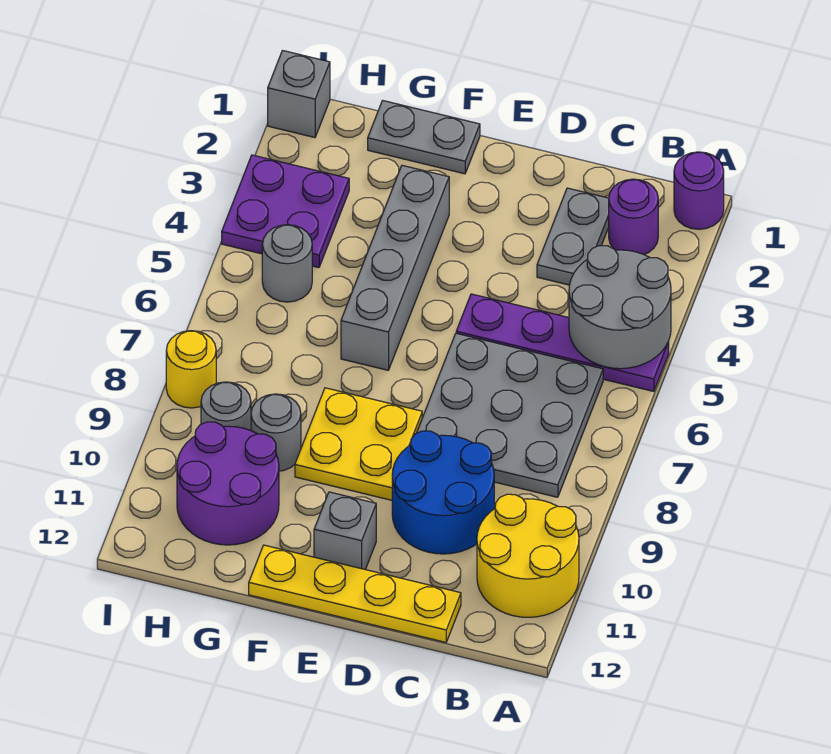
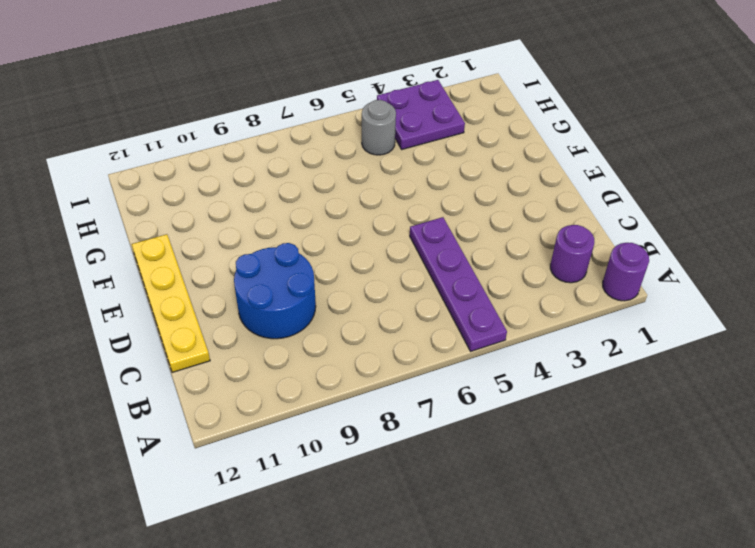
none -> yellow 2x2 round brick [477,494,579,617]
none -> grey 3x3 plate [417,333,603,497]
none -> grey 1x2 plate [537,188,609,285]

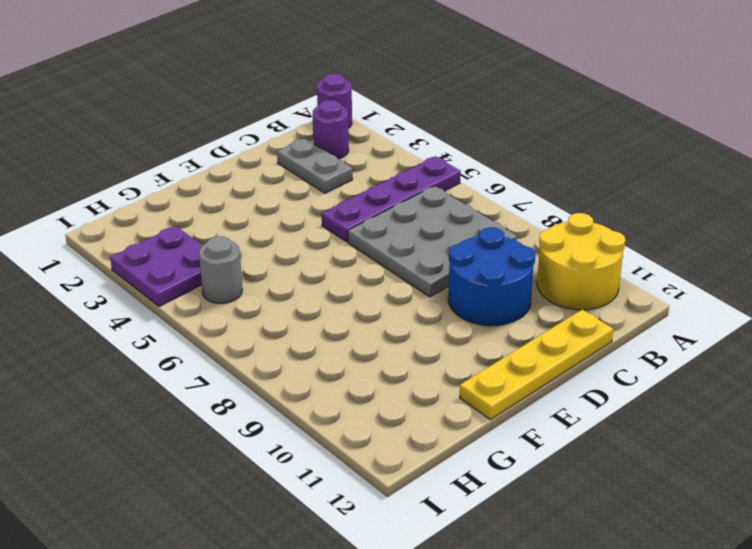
none -> yellow 2x2 plate [295,388,422,500]
none -> grey 1x1 brick [314,492,376,570]
none -> grey 1x2 plate [368,101,480,174]

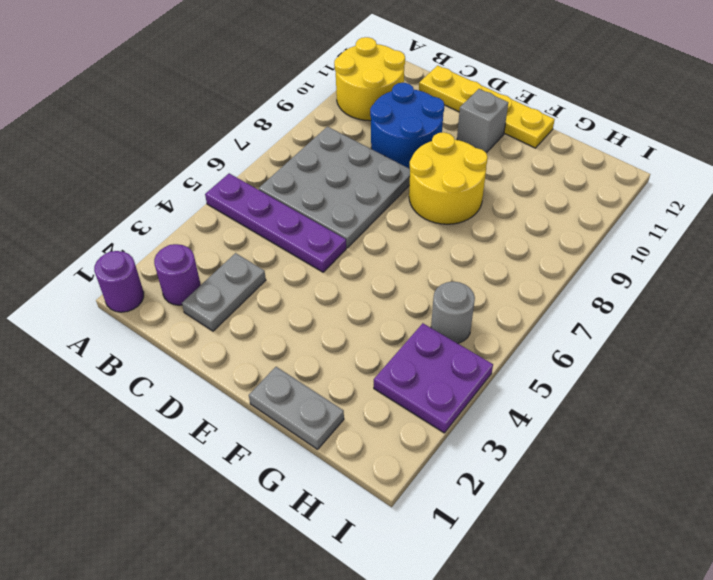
yellow 2x2 round brick [409,132,488,224] -> yellow 2x2 plate [295,388,422,500]
none -> grey 1x4 brick [341,165,449,370]
none -> grey 1x1 round brick [251,394,301,471]
none -> purple 2x2 round brick [177,422,279,545]

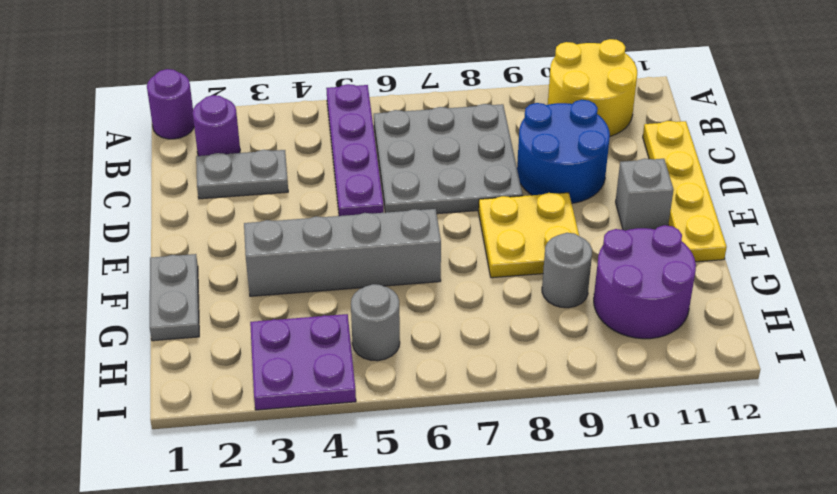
none -> grey 1x1 round brick [201,382,251,431]
none -> grey 1x1 brick [268,51,330,138]
none -> yellow 1x1 round brick [166,331,216,408]

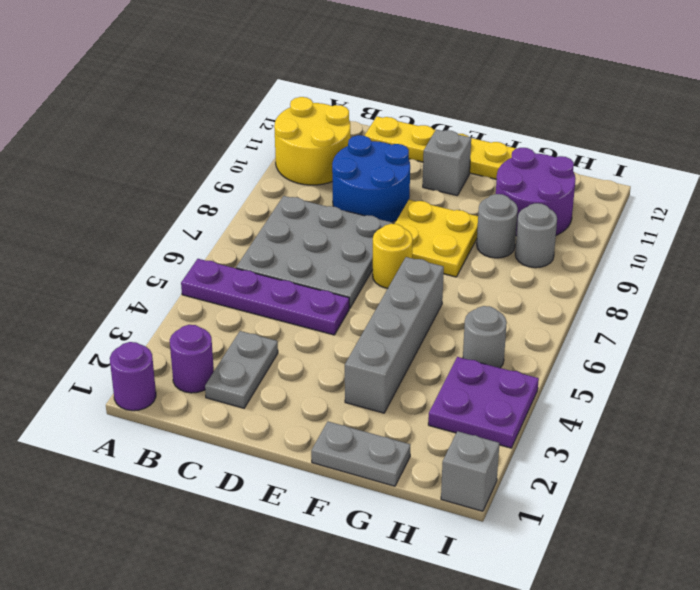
yellow 1x1 round brick [373,224,413,288] -> yellow 1x1 round brick moved to [166,331,216,408]
none -> grey 2x2 round brick [569,246,671,369]

